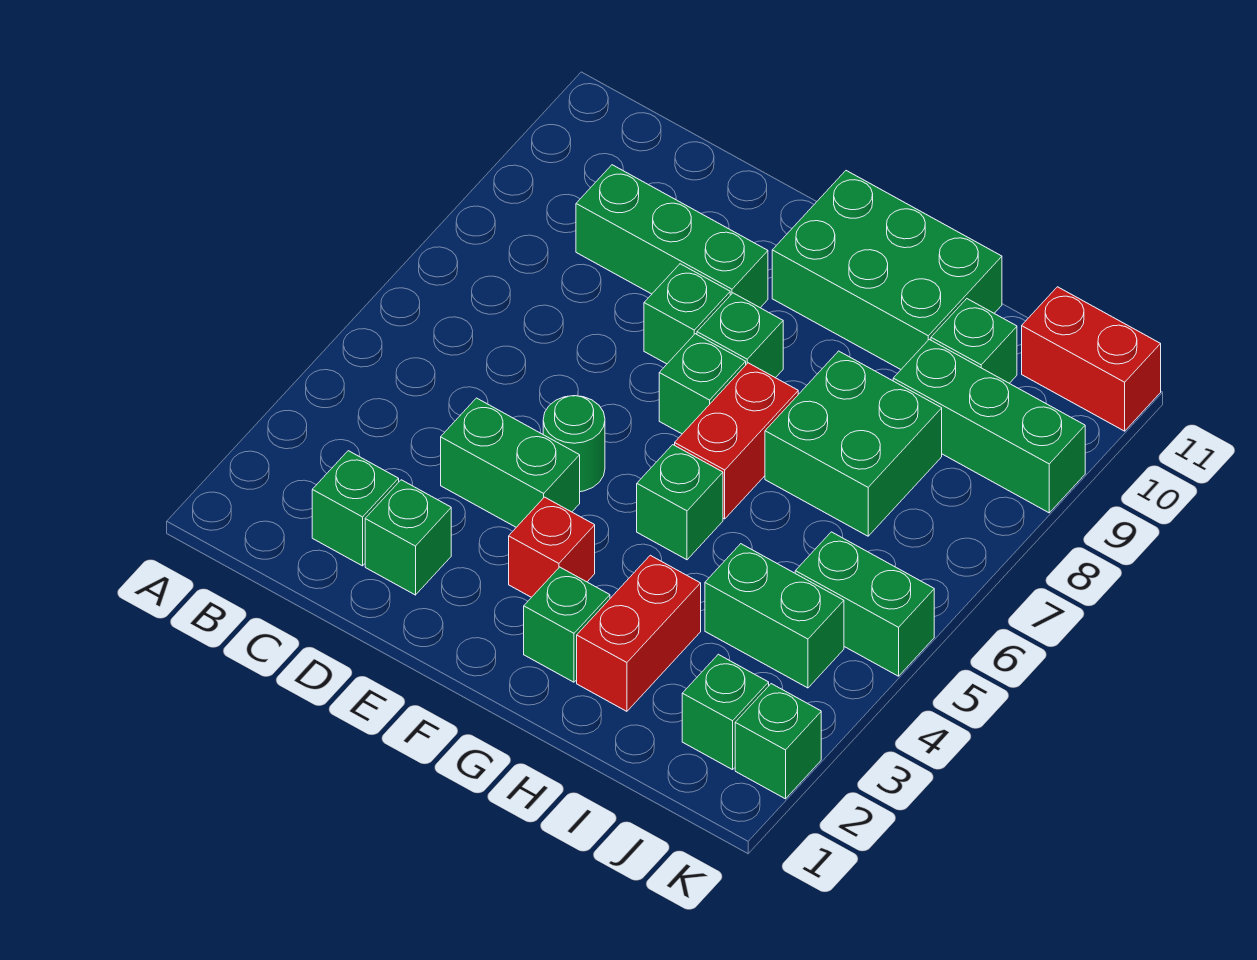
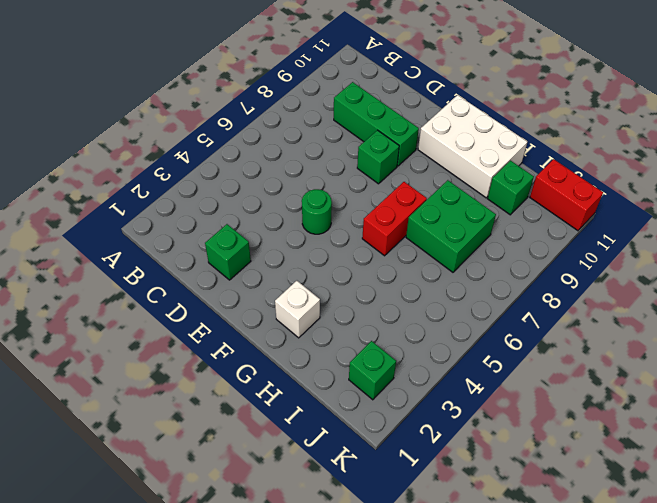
white 2x3 brick [418,95,527,198] -> green 2x3 brick [772,171,1002,369]
white 1x1 brick [275,281,320,338] -> green 1x1 brick [524,567,610,682]
none -> green 1x1 brick [312,451,399,566]
none -> green 1x2 brick [441,398,580,527]
none -> red 1x1 brick [509,497,595,597]

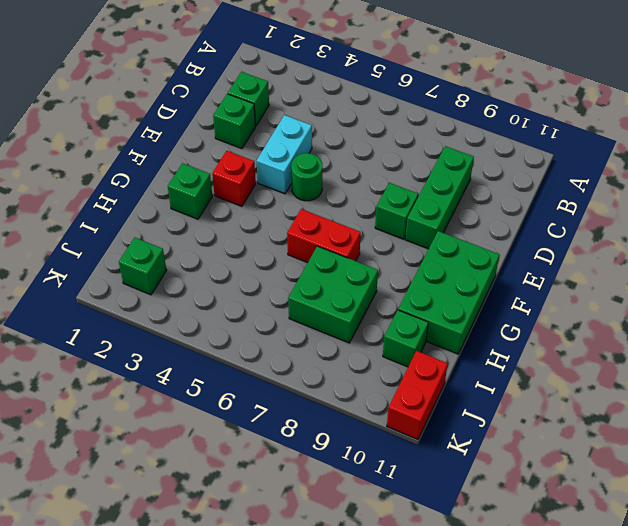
cyan 1x2 brick [257,115,312,194] -> green 1x2 brick [441,398,580,527]
none -> green 1x1 brick [659,334,746,434]
none -> green 1x1 brick [697,293,783,378]
none -> green 1x1 brick [637,445,723,560]

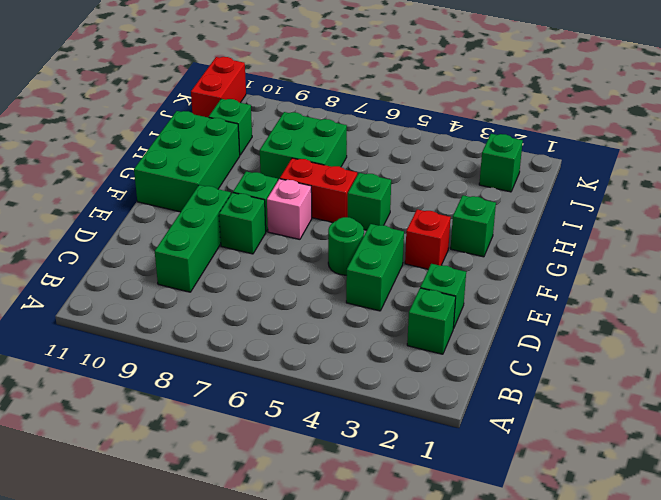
pink 1x1 brick [267,179,312,239] -> green 1x1 brick [659,334,746,434]
none -> red 1x2 brick [577,555,701,711]
none -> green 1x2 brick [705,544,844,688]
none -> green 1x3 brick [893,339,1085,513]

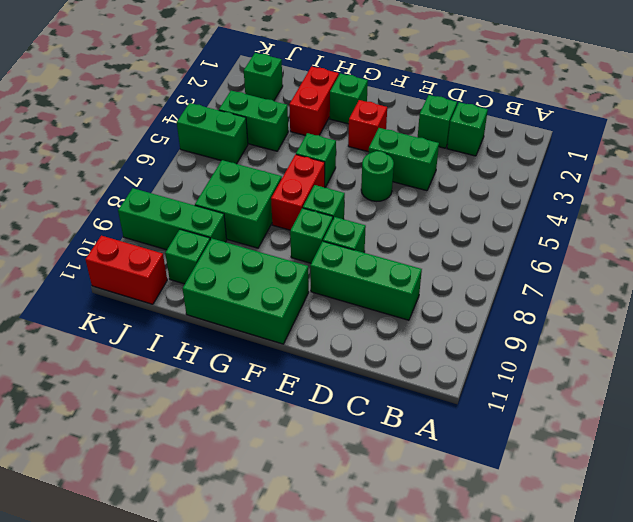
none -> green 1x1 brick [735,684,821,799]

